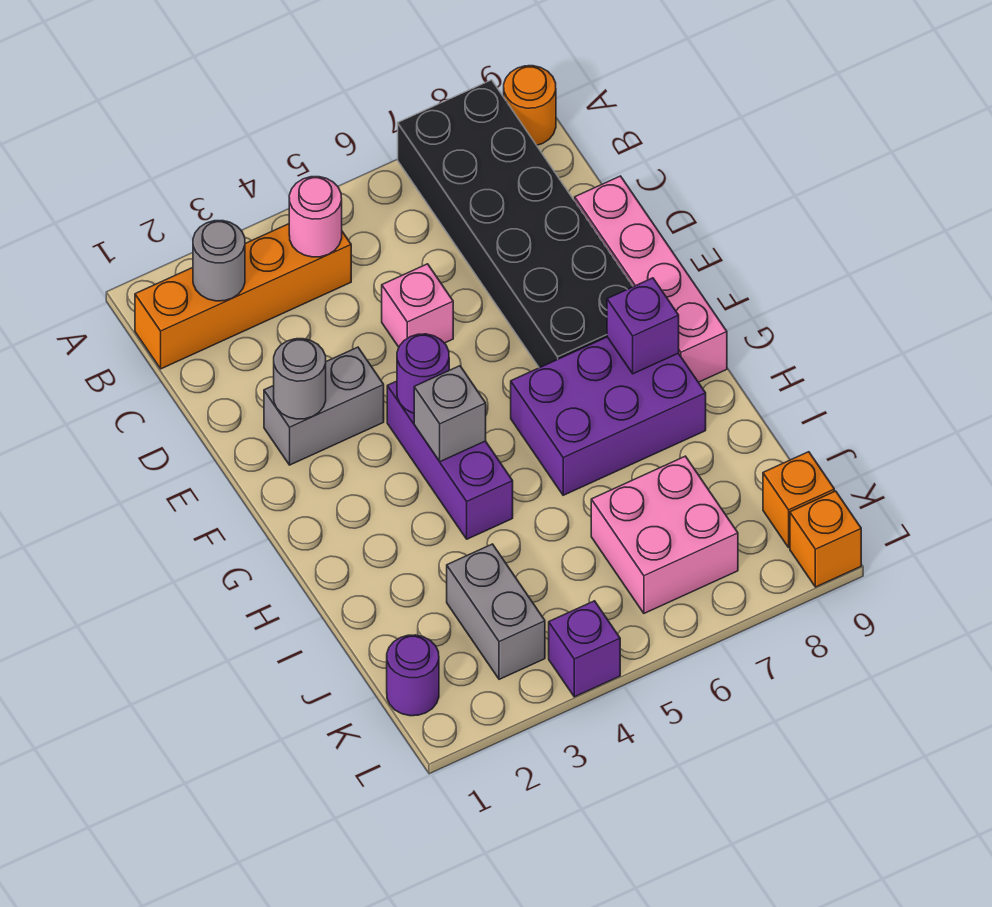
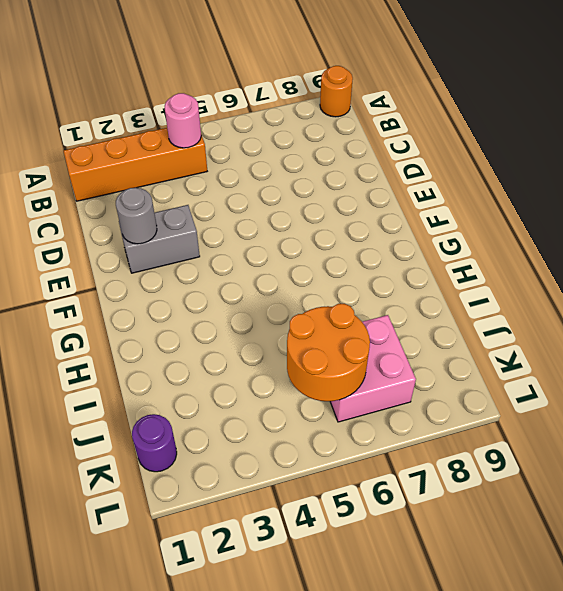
orange 2x2 round brick [287,304,370,401] -> none
none -> black 2x6 brick [398,80,633,368]
none -> pink 1x1 brick [382,264,453,347]
none -> pink 1x4 brick [575,176,727,382]

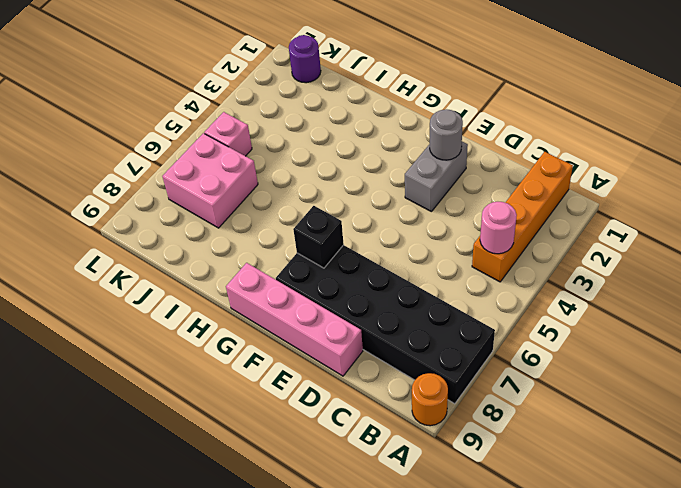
black 1x1 brick [293,206,344,268] -> none
pink 1x1 brick [204,112,252,156] -> pink 1x1 brick moved to [382,264,453,347]
none -> purple 1x3 brick [387,381,513,539]
none -> purple 2x3 brick [511,337,706,495]
none -> grey 1x2 brick [447,544,545,679]

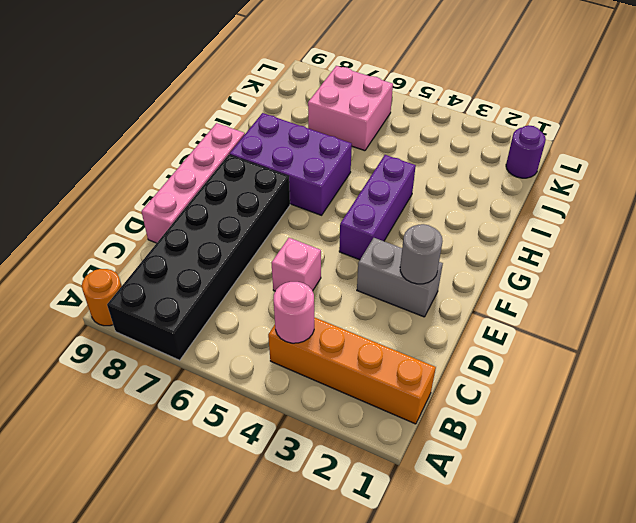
none -> grey 1x2 brick [447,544,545,679]
none -> orange 1x1 brick [763,452,834,547]
none -> purple 1x1 brick [549,601,620,697]

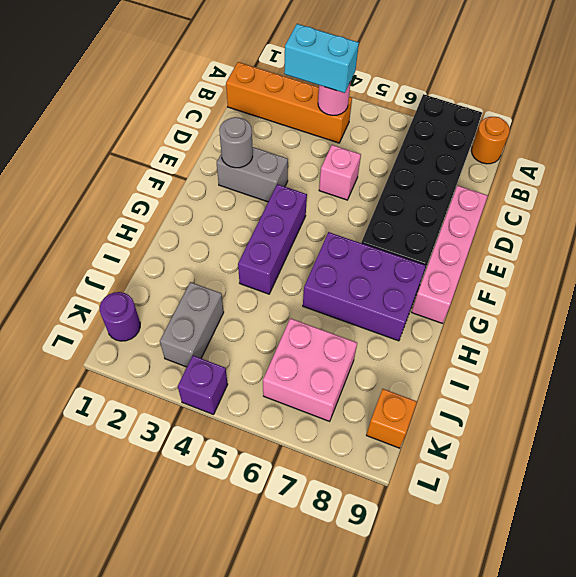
cyan 1x2 brick [284,24,359,93] -> none
none -> orange 1x1 brick [790,491,861,587]
none -> grey 1x1 round brick [193,221,245,301]
none -> purple 1x1 round brick [397,334,449,413]

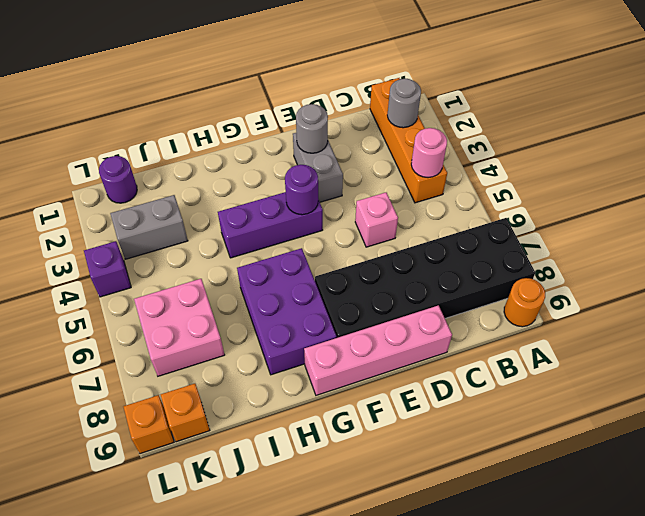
none -> grey 1x1 brick [414,366,486,462]
none -> purple 1x1 brick [607,278,679,374]

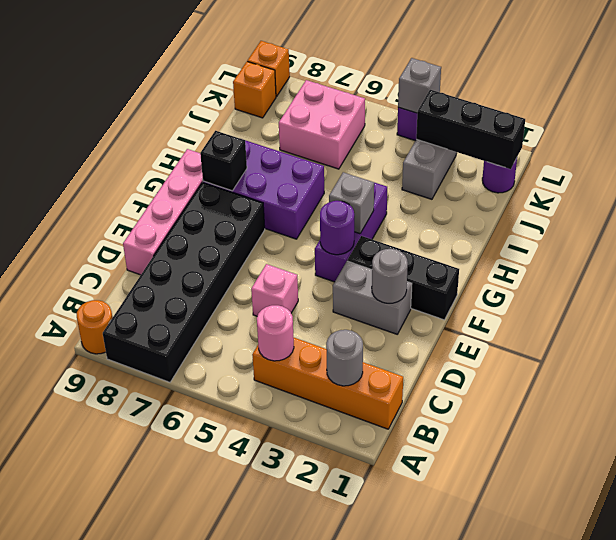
black 1x3 brick [347,236,459,320] -> none
black 1x1 brick [200,131,247,191] -> purple 1x1 brick [607,278,679,374]
black 1x3 brick [416,90,525,169] -> none
grey 1x1 brick [398,58,441,113] -> none

